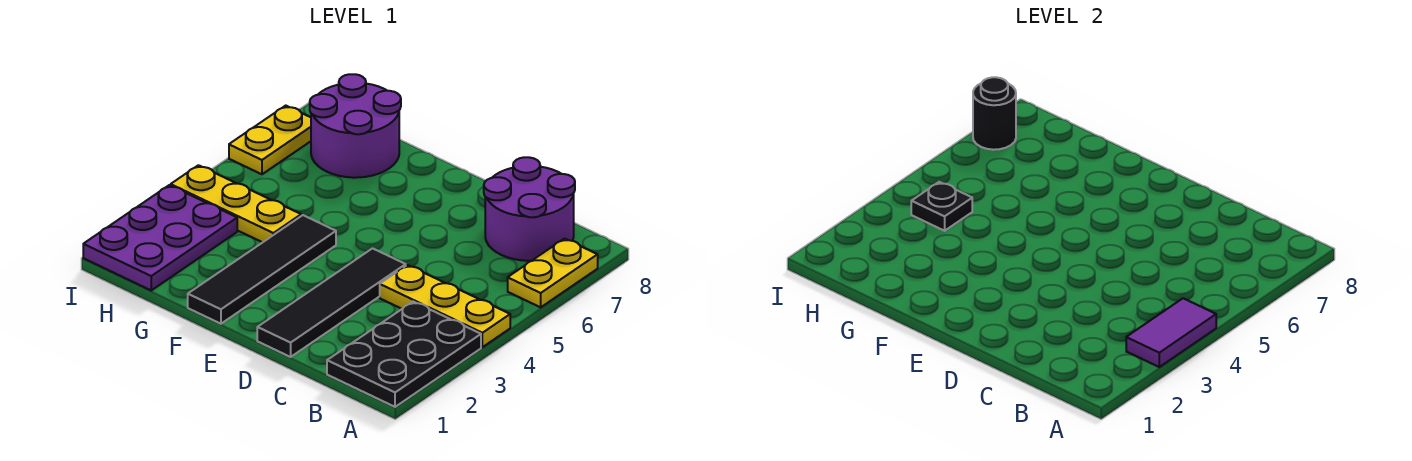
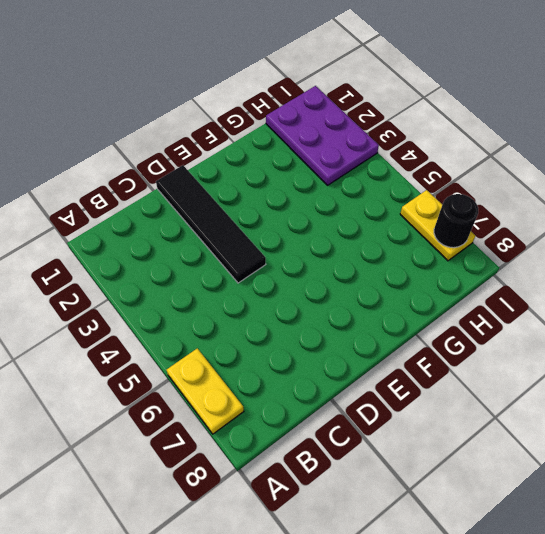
none -> black 2x3 plate [327,302,481,407]
none -> yellow 1x3 plate [380,265,510,347]
none -> purple 2x2 round brick [484,157,575,261]

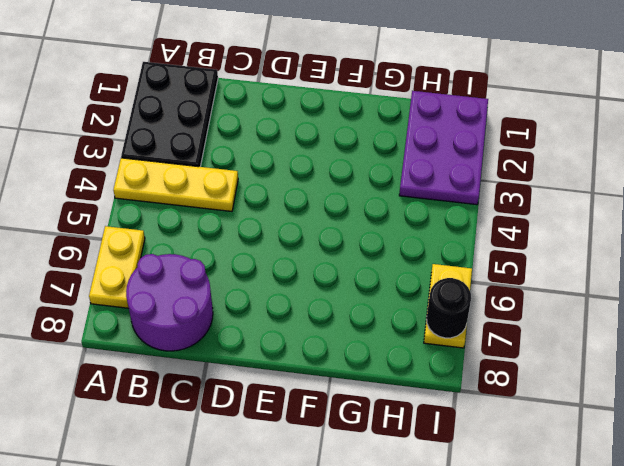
none -> black 1x4 tile [257,248,406,357]
none -> black 1x4 tile [188,215,336,324]
none -> yellow 1x3 plate [171,165,301,242]

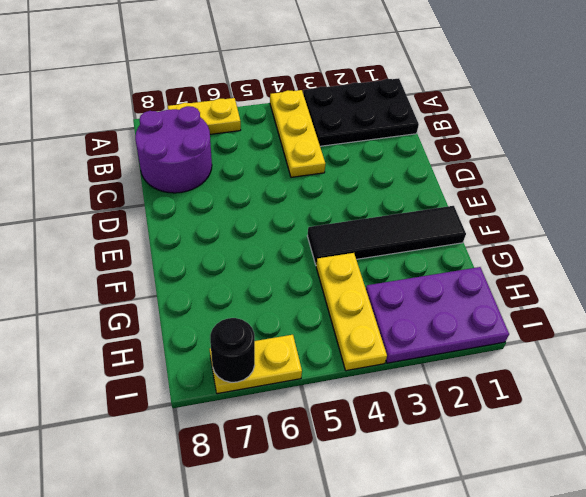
none -> black 1x4 tile [257,248,406,357]
none -> purple 2x2 round brick [310,74,401,178]
none -> purple 1x2 tile [1126,298,1216,367]

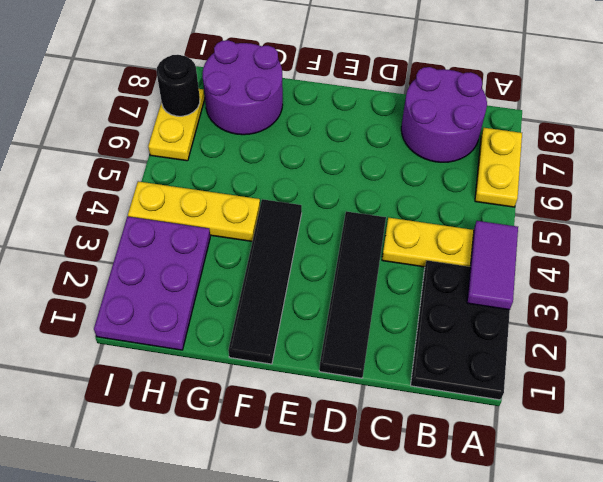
none -> black 1x1 plate [911,182,972,231]

